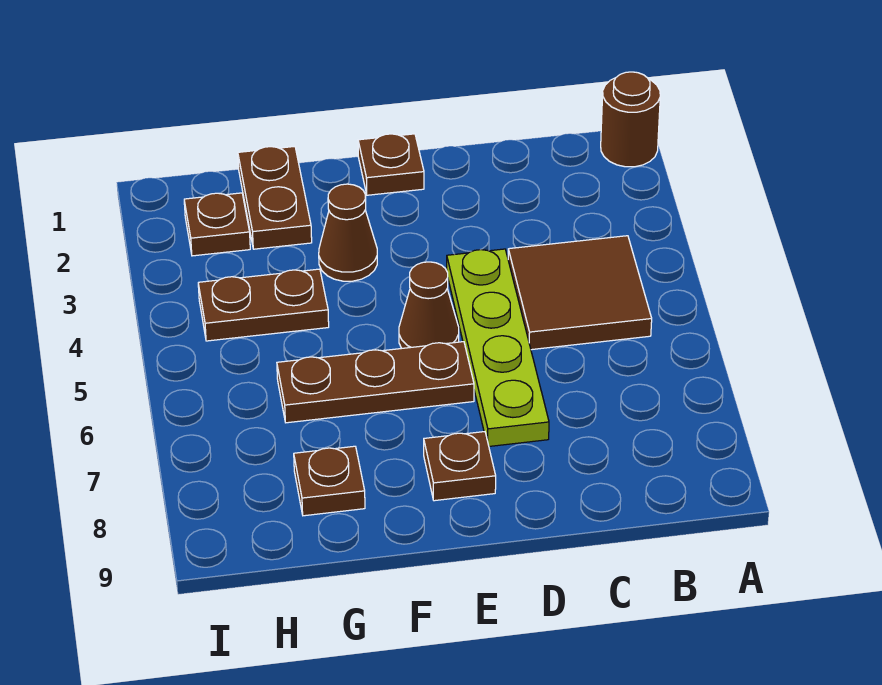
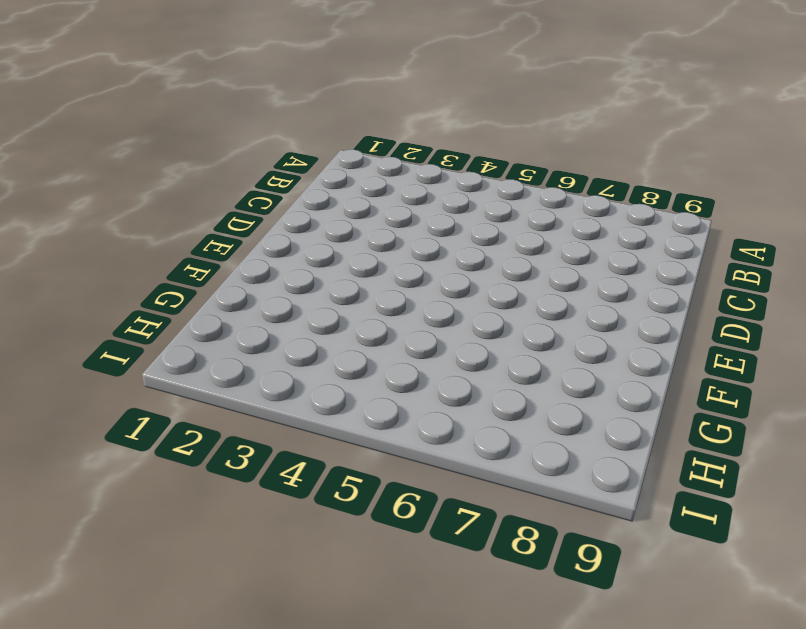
none -> brown 1x1 round brick [601,72,660,167]
none -> brown 2x2 tile [508,236,652,350]
none -> lime 1x4 plate [447,249,549,446]

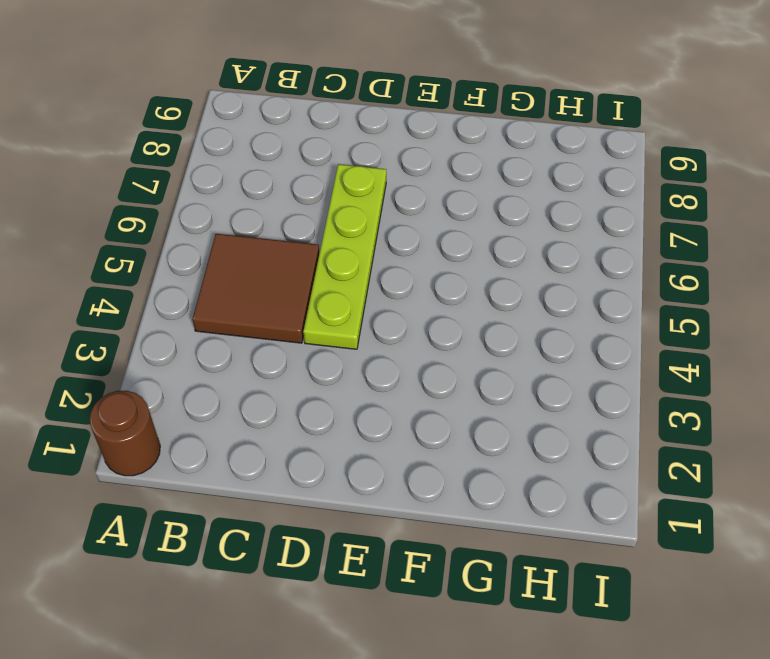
none -> brown 1x1 plate [358,134,424,195]
none -> brown 1x1 cone [399,262,459,348]
none -> brown 1x3 plate [277,342,474,423]

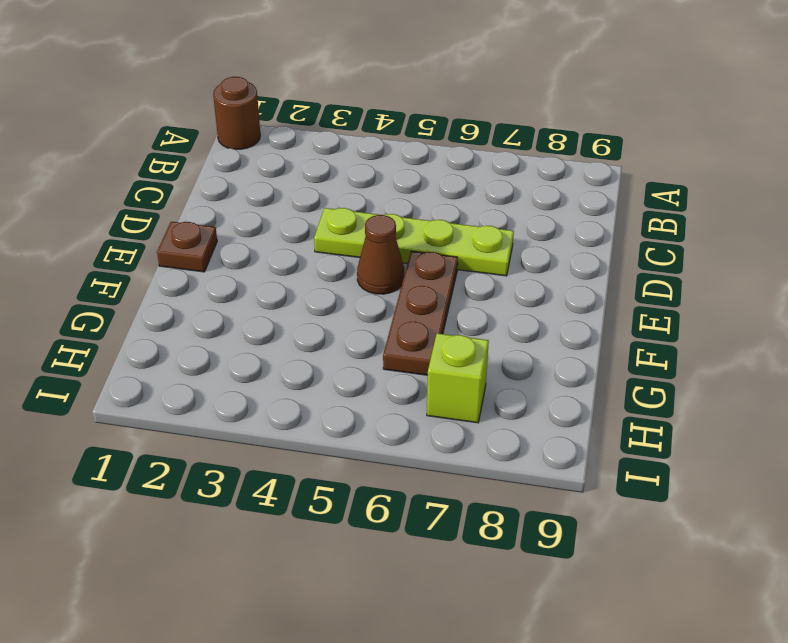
lime 1x1 brick [427,333,489,423] -> none
none -> brown 2x2 tile [508,236,652,350]
none -> brown 1x1 plate [424,432,496,501]
none -> brown 1x1 cone [319,184,377,281]

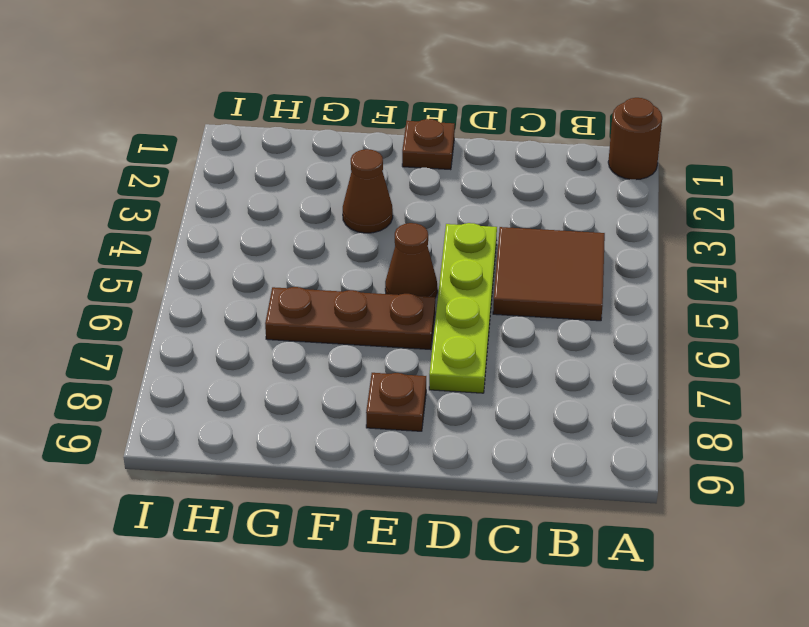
none -> brown 1x2 plate [238,146,312,249]
none -> brown 1x2 plate [198,269,329,341]
none -> brown 1x1 plate [294,446,365,516]

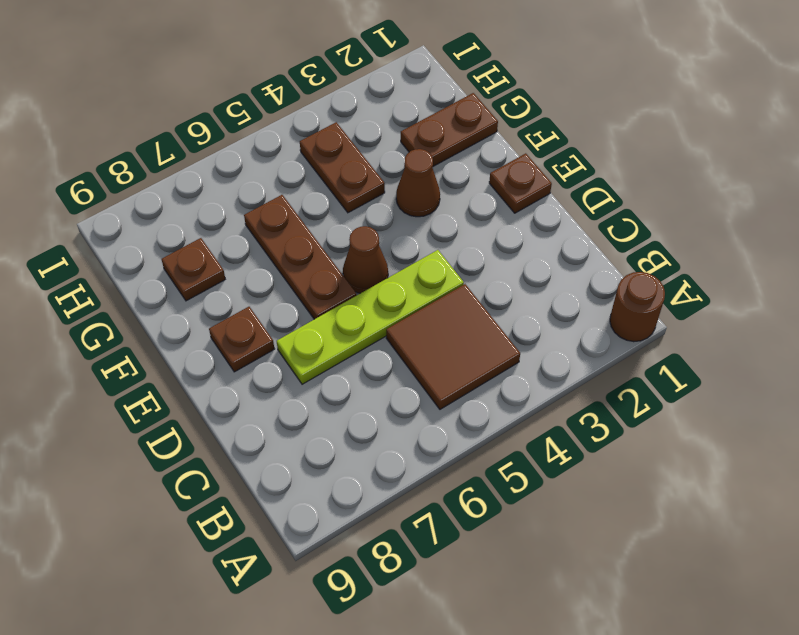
none -> brown 1x1 plate [184,193,250,256]

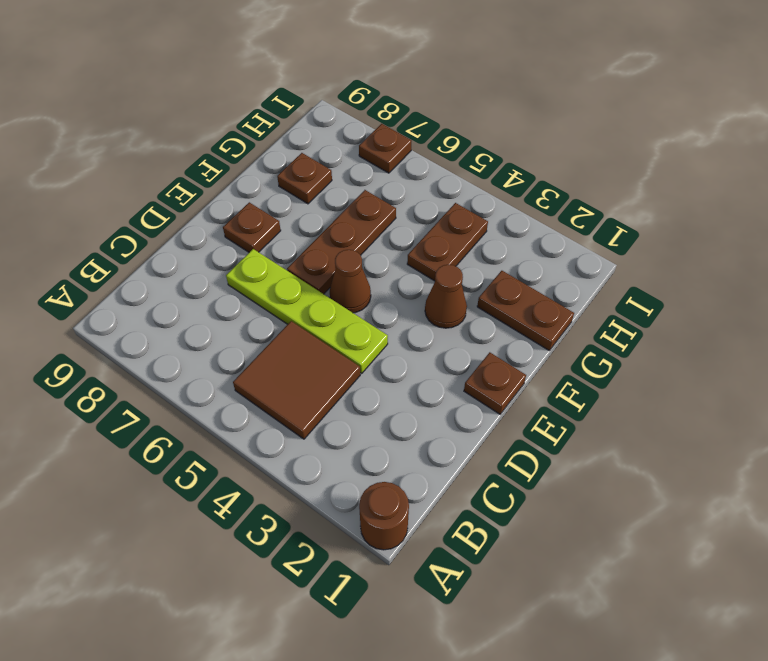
brown 1x1 plate [359,124,411,173] -> brown 1x1 plate moved to [184,193,250,256]

